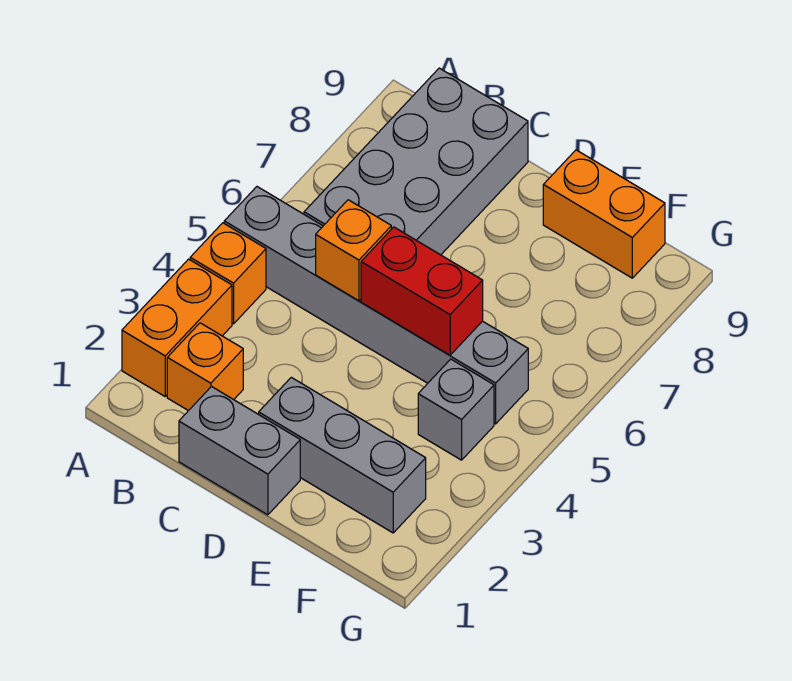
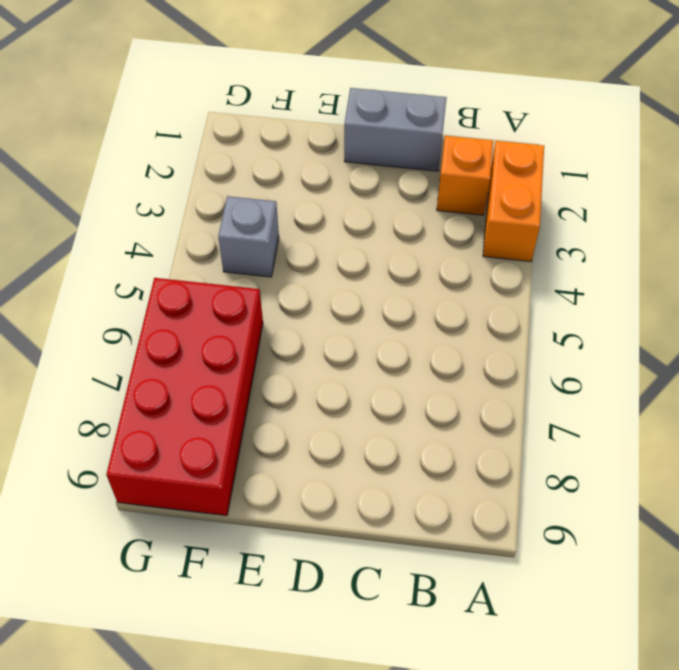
red 2x4 brick [106,278,263,516] -> orange 1x2 brick [543,150,665,278]
none -> orange 1x1 brick [190,223,266,324]
none -> grey 1x6 brick [224,187,528,424]

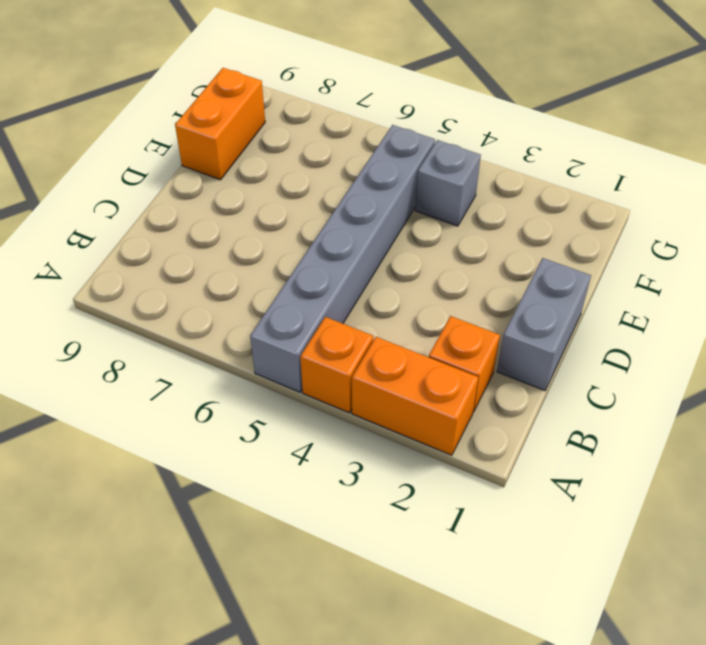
none -> grey 2x4 brick [304,68,528,255]
none -> grey 1x3 brick [259,377,426,533]

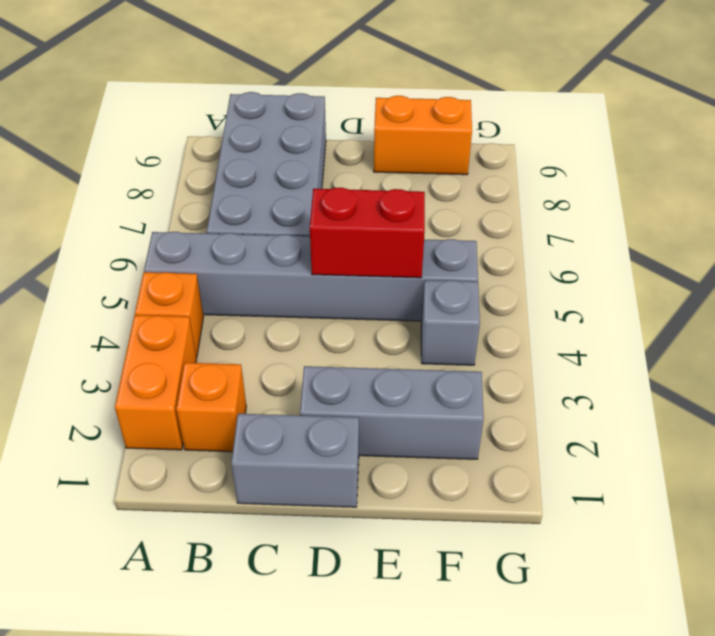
none -> orange 1x1 brick [316,200,391,301]

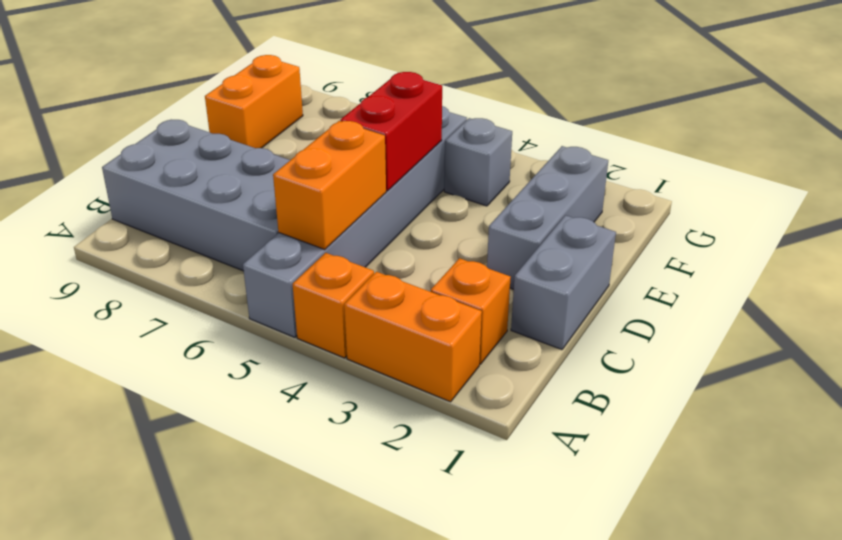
orange 1x2 brick [273,121,386,249] -> orange 1x1 brick [316,200,391,301]

